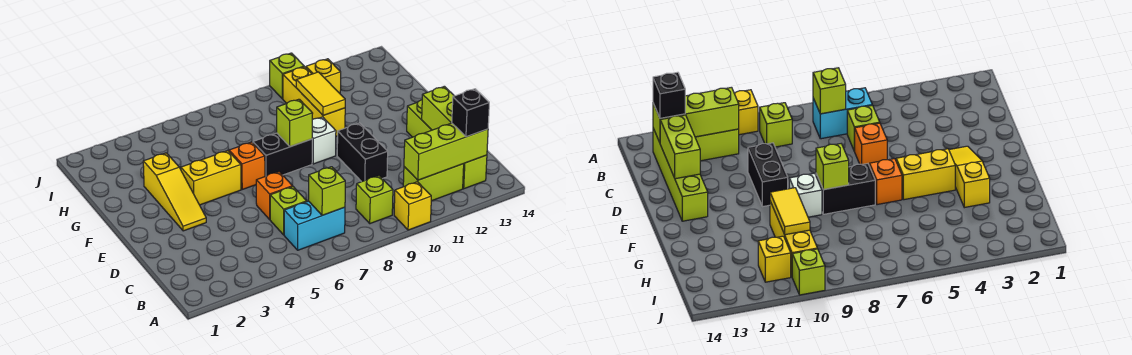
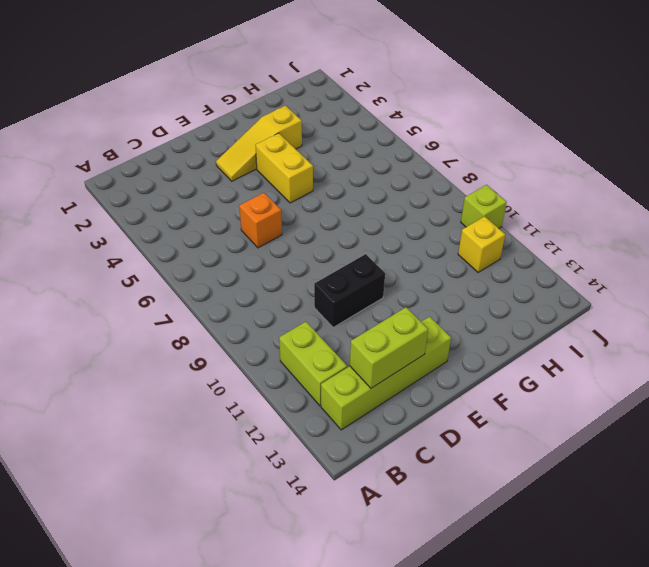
none -> yellow 1x1 brick [394,182,431,230]
none -> cyan 1x2 brick [284,201,345,250]
none -> lime 1x1 brick [356,176,393,224]

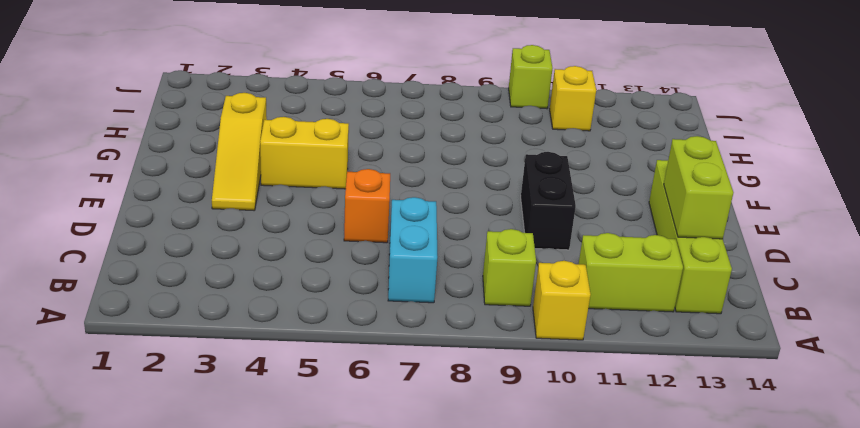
cyan 1x2 brick [388,197,437,303] -> cyan 1x2 brick turned to [284,201,345,250]
none -> lime 1x1 brick [270,187,307,235]
none -> orange 1x1 brick [229,142,265,189]
none -> black 1x2 brick [253,133,312,176]

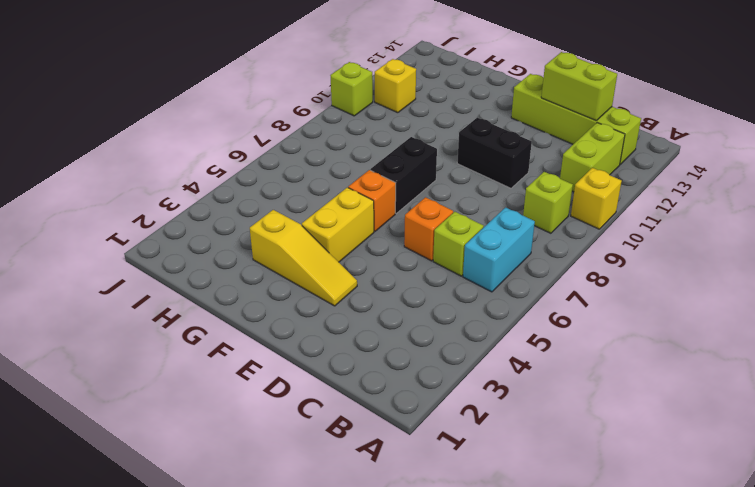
none -> white 1x1 brick [312,117,336,164]
none -> yellow 1x3 brick [283,67,345,136]
none -> lime 1x1 brick [308,167,345,215]

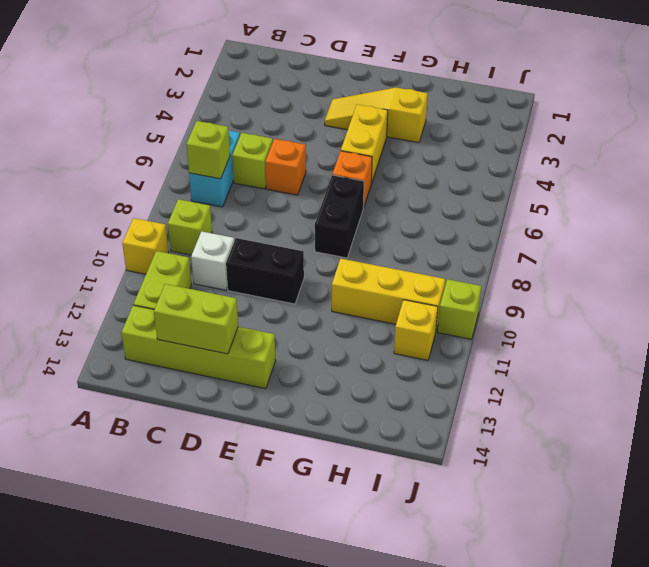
white 1x1 brick [191,231,234,290] -> white 1x1 brick moved to [312,117,336,164]
none -> lime 1x3 brick [404,123,488,180]
none -> lime 1x1 brick [277,99,313,147]
none -> yellow 1x2 tile [296,72,345,116]

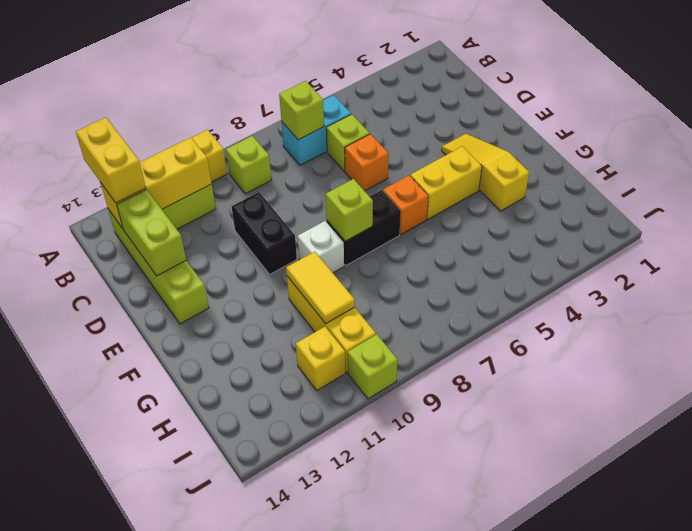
yellow 1x2 brick [76,117,146,203] -> black 1x1 brick [452,89,489,137]
yellow 1x3 brick [100,137,212,229] -> lime 1x3 brick [404,123,488,180]

